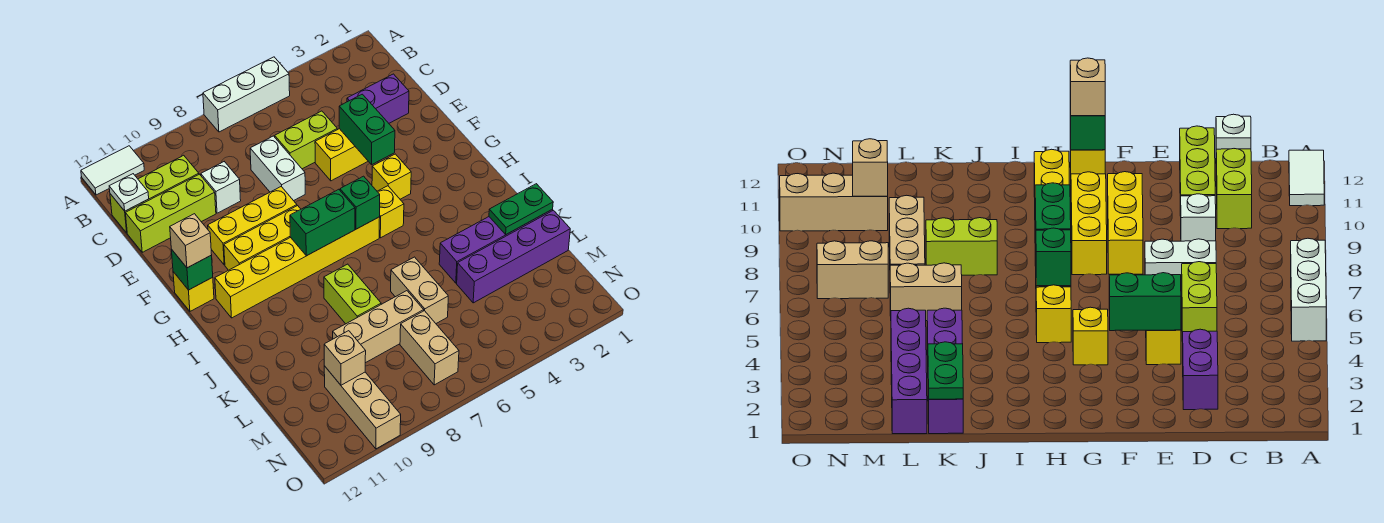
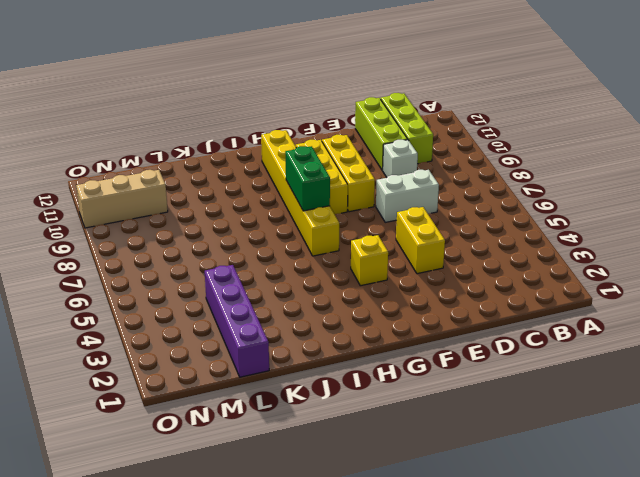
none -> white 1x3 brick [203,57,290,132]
none -> white 1x2 tile [81,146,144,195]
none -> purple 1x2 brick [347,74,409,123]
none -> lime 1x2 brick [275,111,337,169]

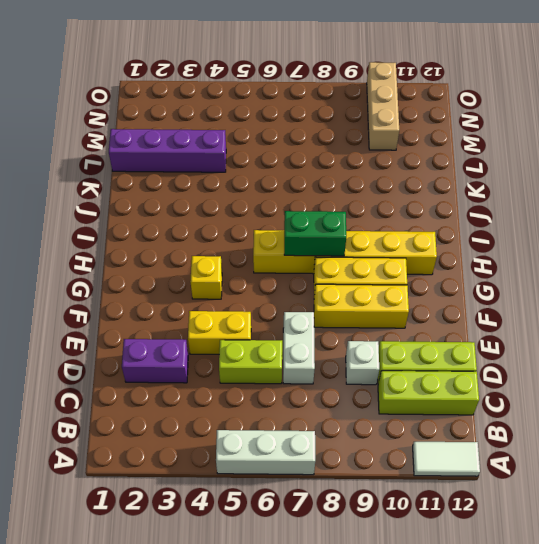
none -> yellow 1x1 brick [173,272,214,311]
none -> yellow 1x1 brick [377,186,404,238]
none -> lime 1x2 brick [324,264,381,324]
none -> purple 1x4 brick [439,210,553,283]

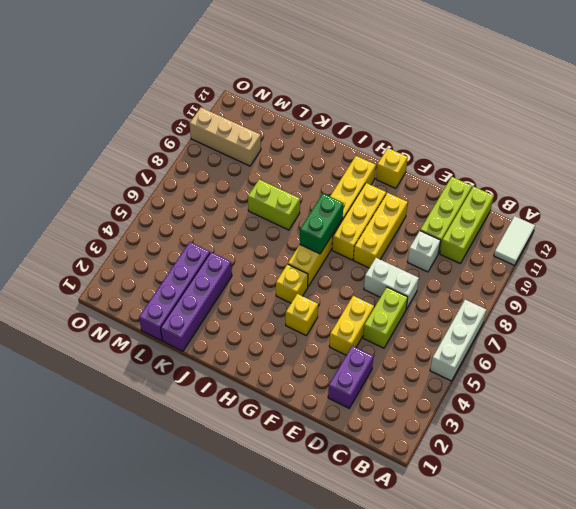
none -> tan 1x2 brick [391,257,448,323]
none -> tan 1x3 brick [333,291,424,363]
none -> tan 1x2 brick [400,311,459,385]
none -> white 1x1 plate [109,174,149,211]

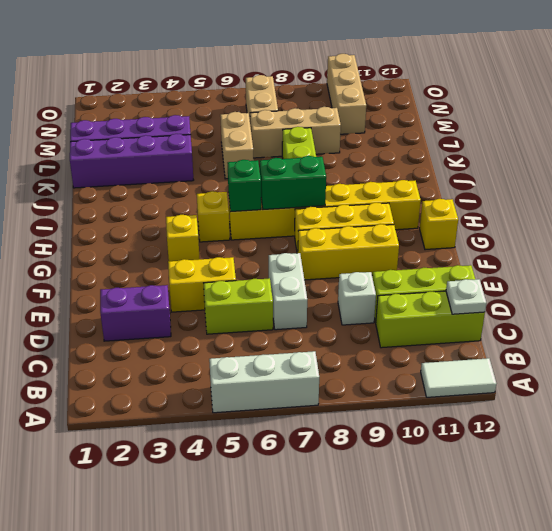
none -> green 1x2 brick [339,94,395,165]
none -> green 1x1 brick [171,249,213,290]
none -> green 1x2 plate [489,184,553,234]
none -> tan 1x1 brick [324,331,366,385]

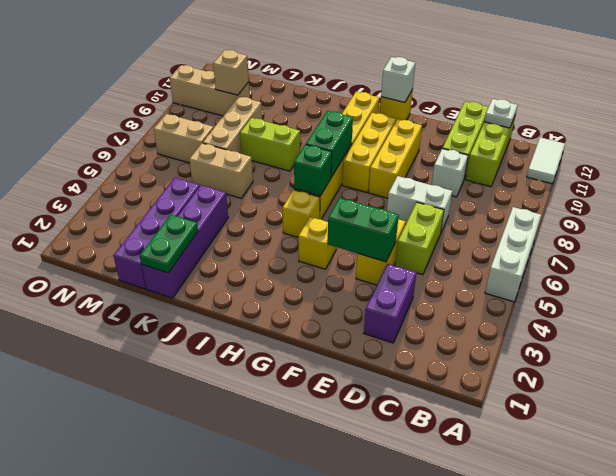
white 1x1 brick [381,57,415,103] -> green 1x1 brick [171,249,213,290]
none -> tan 1x1 brick [170,214,212,268]

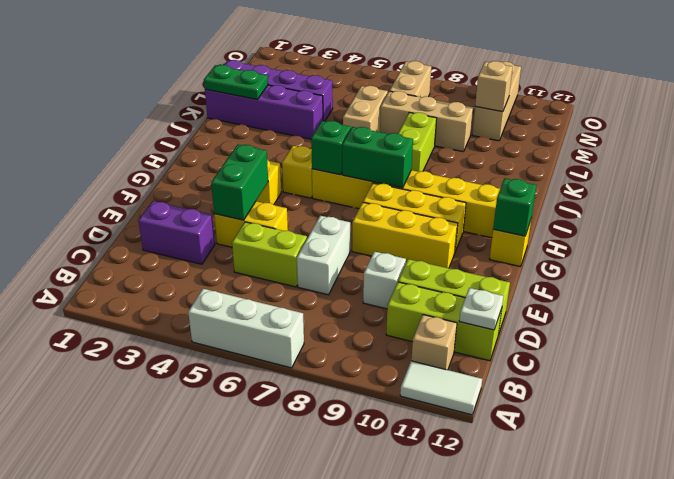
tan 1x1 brick [411,315,457,370] -> tan 1x1 brick moved to [170,214,212,268]

